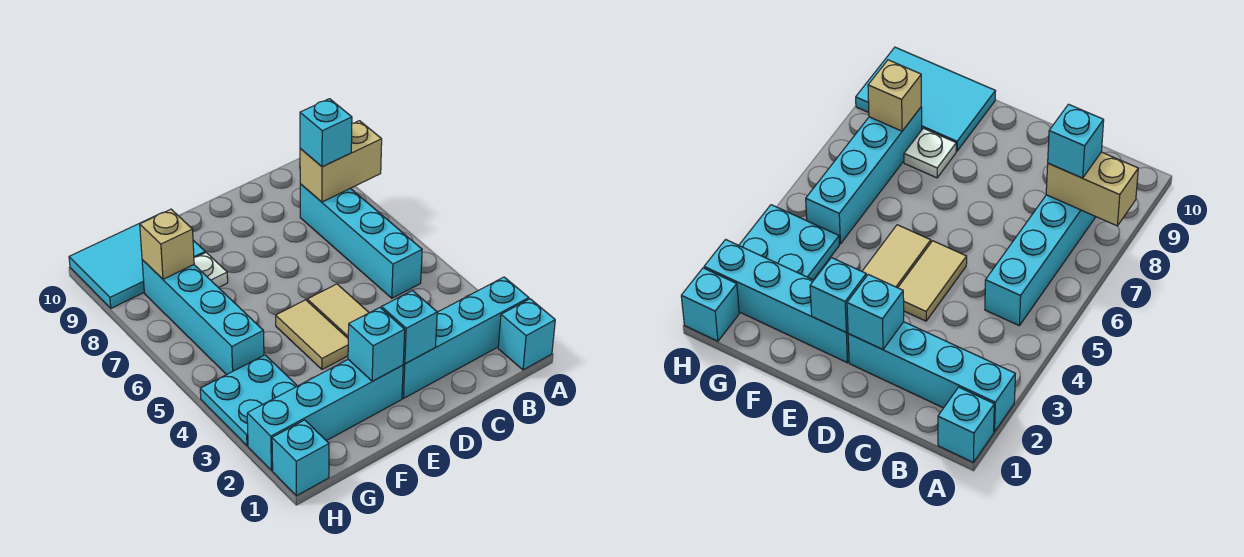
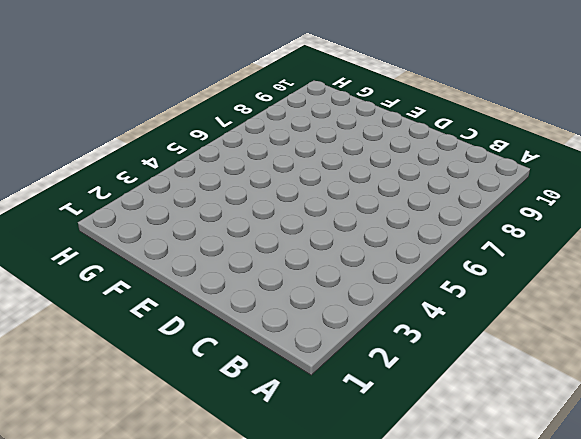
none -> cyan 1x1 brick [498,299,555,370]
none -> cyan 1x4 brick [402,277,529,398]
none -> cyan 1x4 brick [300,184,422,298]

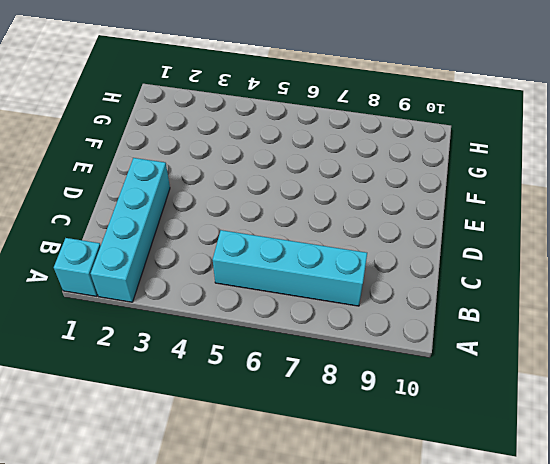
none -> tan 1x2 tile [307,284,369,338]
none -> cyan 1x4 brick [247,360,403,471]
none -> tan 1x2 tile [276,300,348,369]

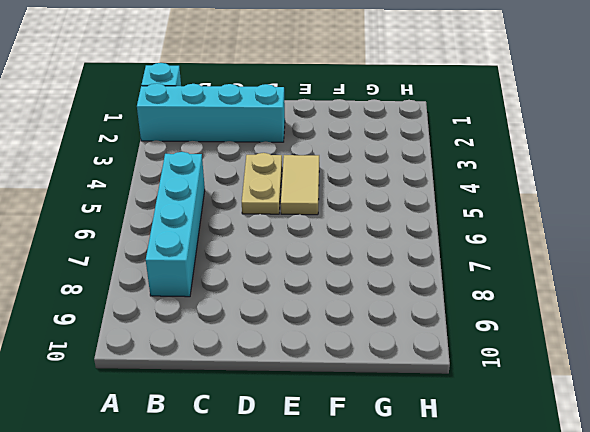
tan 1x2 plate [242,153,282,214] -> tan 1x2 tile [307,284,369,338]
none -> cyan 1x4 brick [247,360,403,471]
none -> white 1x1 plate [194,253,228,288]
none -> cyan 2x3 tile [69,216,205,308]

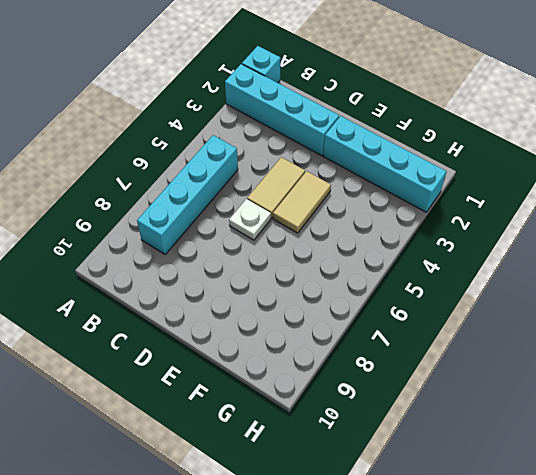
white 1x1 plate [229,199,271,240] -> white 1x1 plate moved to [194,253,228,288]
none -> cyan 2x3 tile [69,216,205,308]
none -> cyan 2x2 plate [200,355,297,446]
none -> cyan 1x4 brick [142,260,264,375]

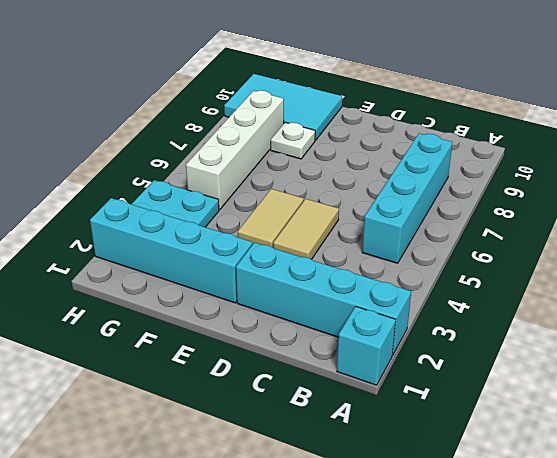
white 1x4 brick [186,91,284,210] -> cyan 1x4 brick [142,260,264,375]
none -> cyan 1x1 brick [272,420,329,496]
none -> tan 1x2 brick [300,121,382,202]
none -> cyan 1x1 brick [382,291,437,364]

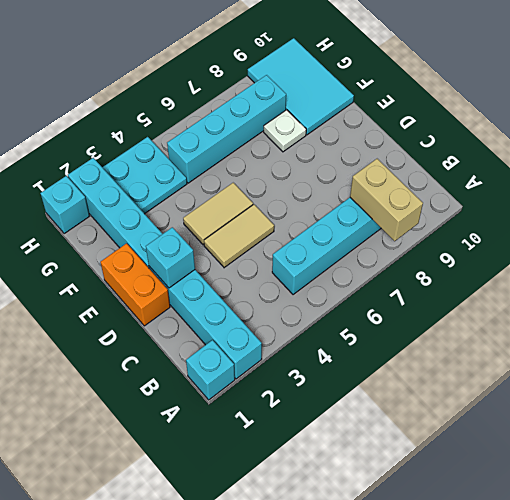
orange 1x2 brick [100,244,170,326] -> none
none -> cyan 1x1 brick [348,308,405,381]
none -> tan 1x1 brick [140,209,194,279]
none -> cyan 1x1 brick [300,99,352,167]

